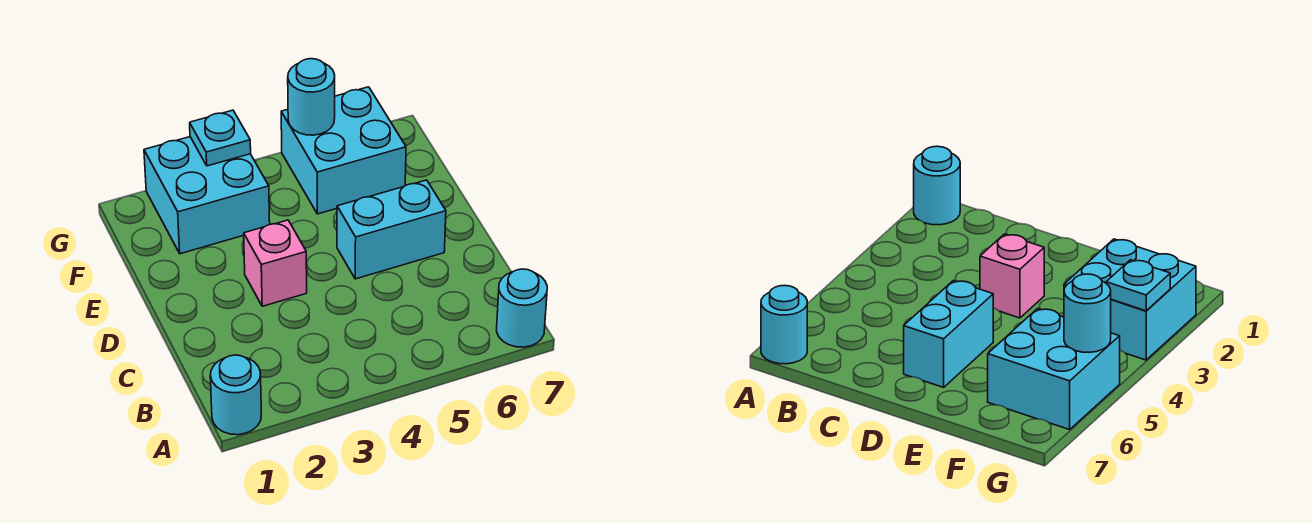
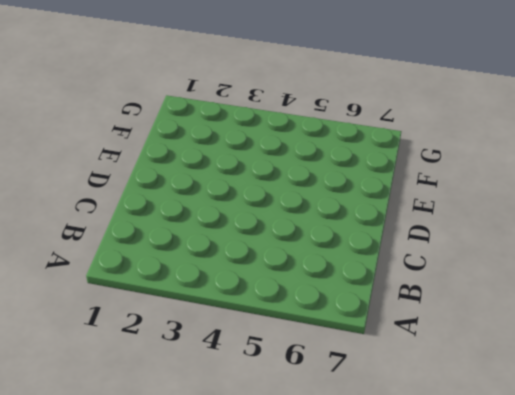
none -> cyan 1x1 round brick [210,355,261,435]
none -> cyan 1x1 round brick [496,269,547,347]

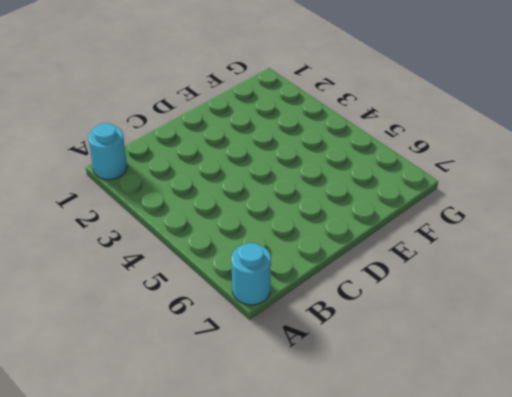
none -> pink 1x1 brick [244,220,307,306]
none -> cyan 1x2 brick [337,180,446,279]

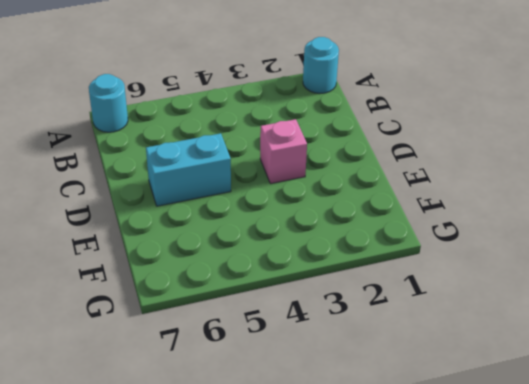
none -> cyan 2x2 brick [144,137,270,254]
none -> cyan 2x2 brick [281,87,406,214]

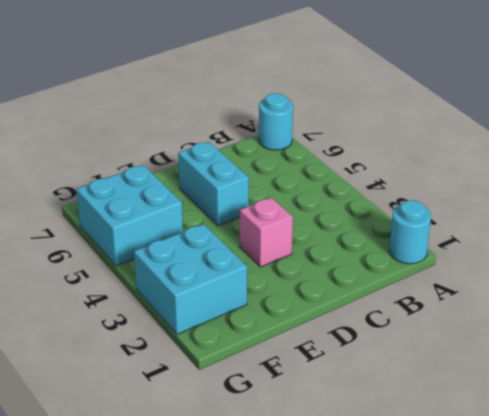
none -> cyan 1x1 plate [190,110,251,166]
none -> cyan 1x1 round brick [288,59,335,135]

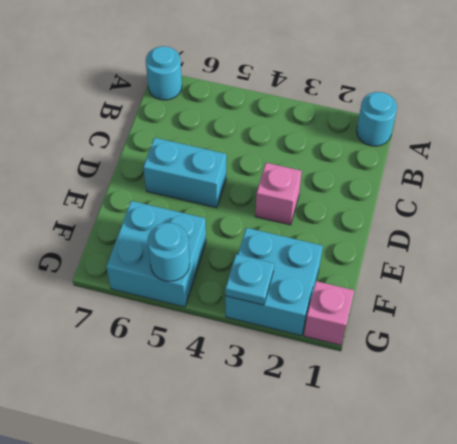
pink 1x1 brick [304,281,354,345] -> none

